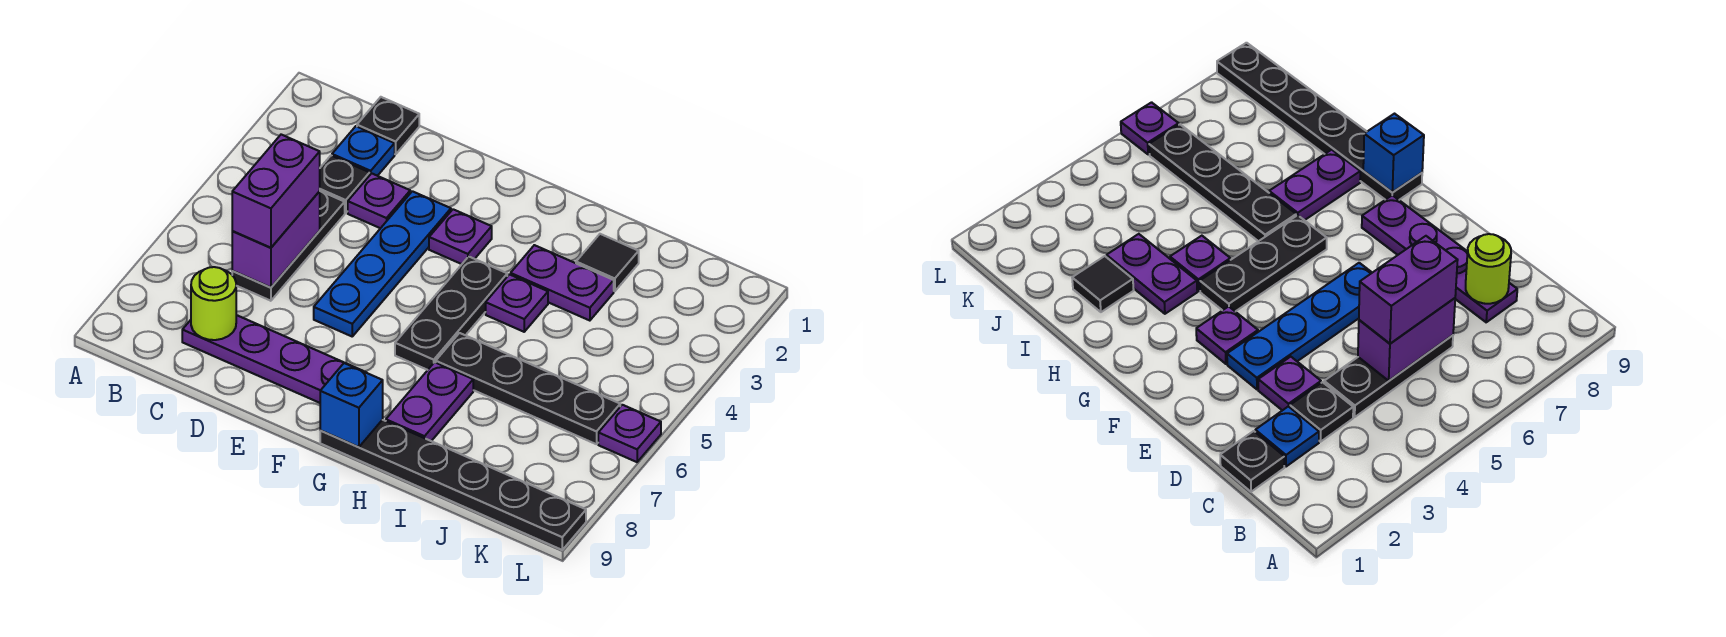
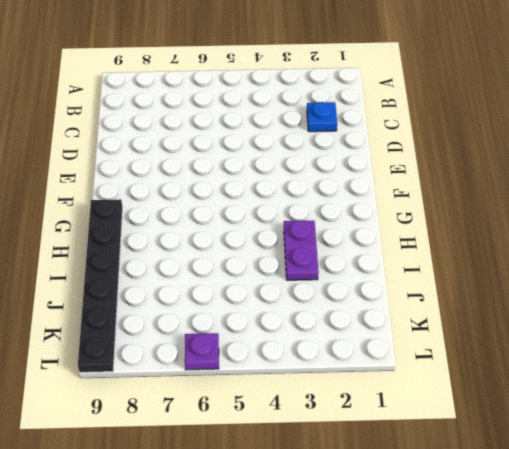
none -> black 1x1 plate [357,97,419,154]
none -> black 1x1 plate [320,156,370,213]
none -> black 1x3 plate [232,191,345,301]

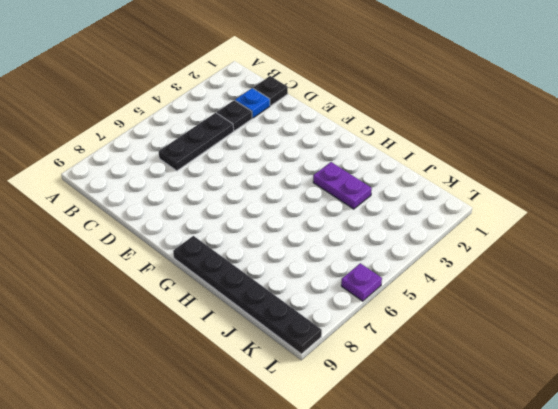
none -> purple 1x4 plate [182,315,365,403]
none -> purple 1x1 plate [348,173,410,228]
none -> blue 1x4 plate [314,191,451,336]

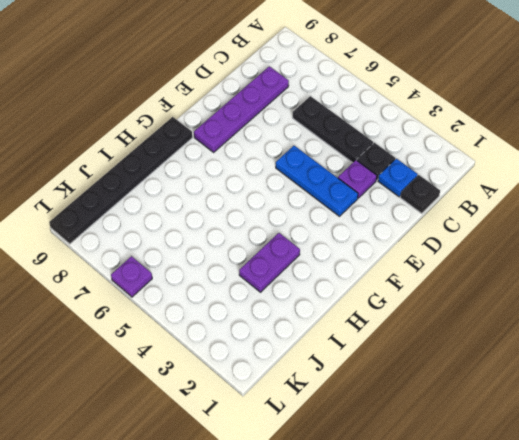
blue 1x3 plate [276,146,358,216] -> blue 1x4 plate [314,191,451,336]
none -> purple 1x1 plate [429,209,492,264]
none -> black 1x3 plate [395,257,507,370]
none -> purple 1x1 plate [486,274,548,332]

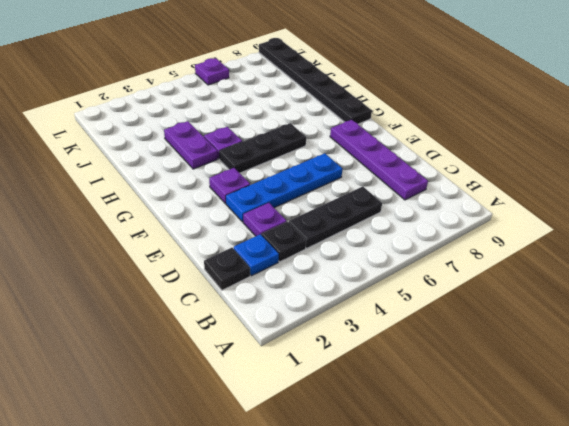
none -> black 1x4 plate [436,333,620,444]
none -> purple 1x2 plate [386,362,473,441]
none -> black 1x1 tile [576,234,639,291]

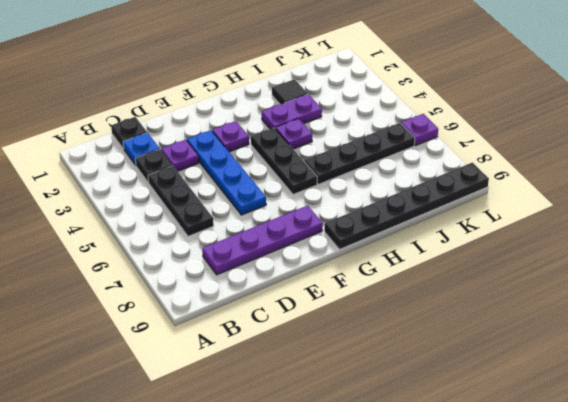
none -> purple 1x2 plate [386,362,473,441]
none -> purple 1x2 brick [232,191,320,287]
none -> lime 1x1 round brick [191,267,236,340]

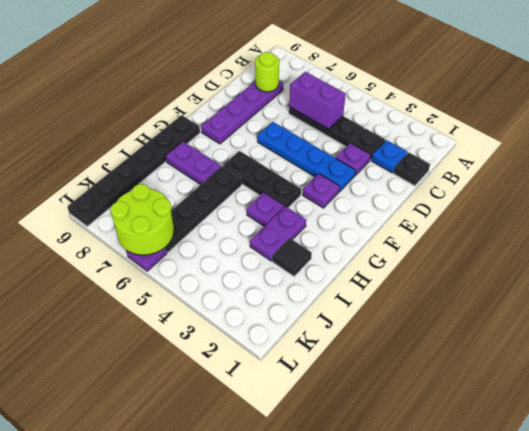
lime 2x2 round brick [110,184,174,255] -> none
none -> blue 1x1 brick [320,363,383,447]
none -> purple 1x2 brick [232,135,320,248]

